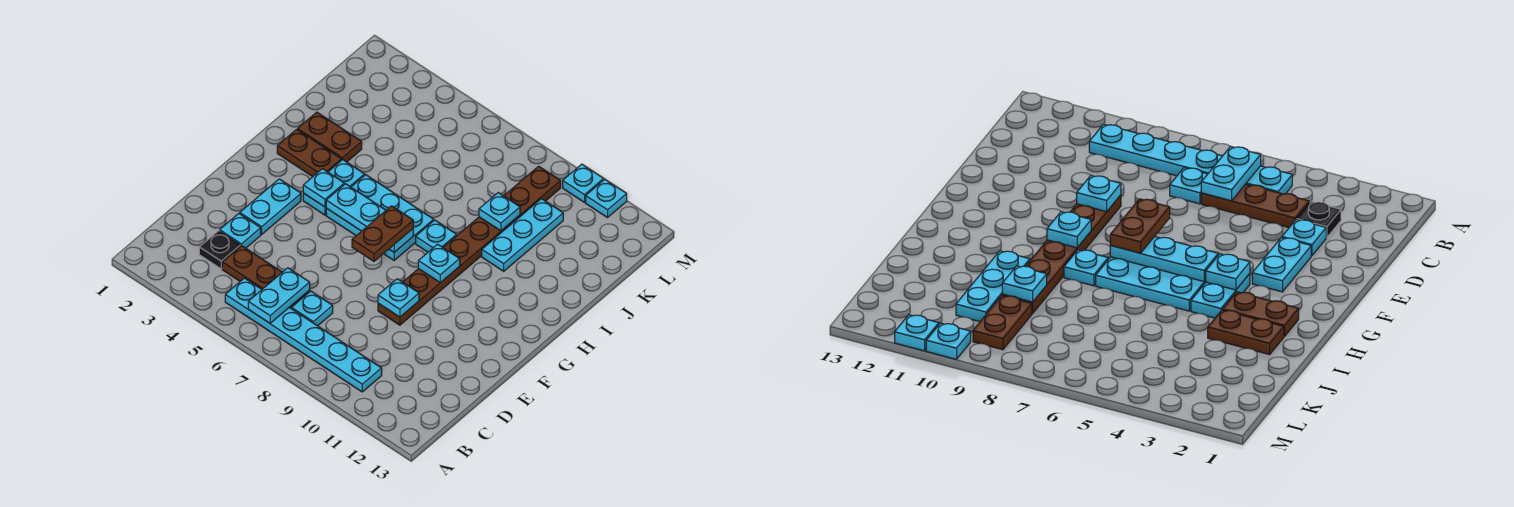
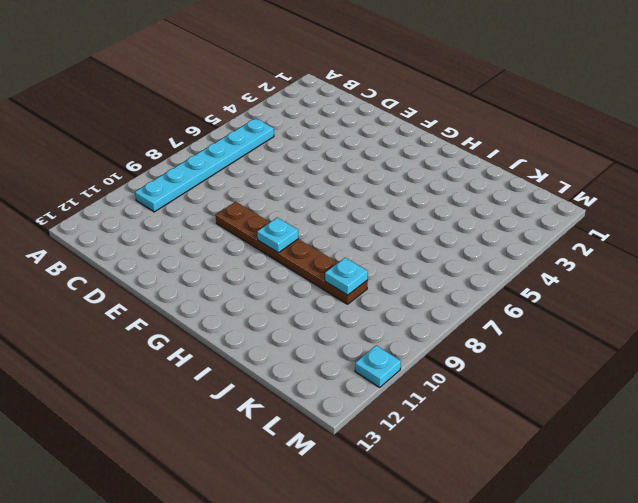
none -> black 1x1 plate [199,231,241,269]
none -> brown 1x3 plate [222,246,310,309]
none -> cyan 1x1 plate [292,291,333,326]

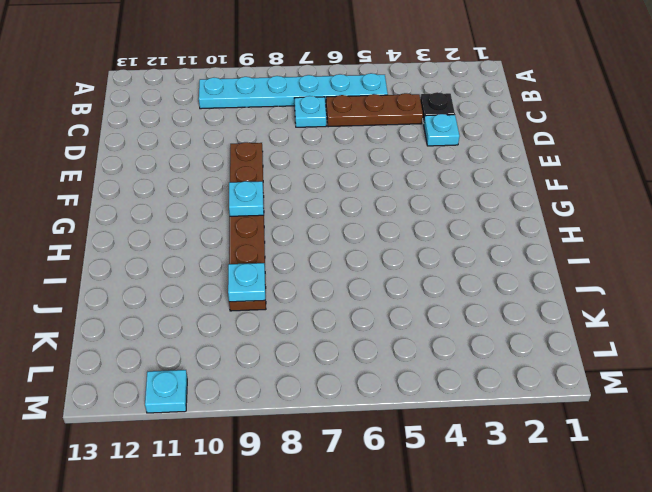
none -> cyan 1x2 plate [240,179,301,234]
none -> cyan 1x2 plate [303,160,365,215]
none -> cyan 2x3 plate [326,175,434,260]

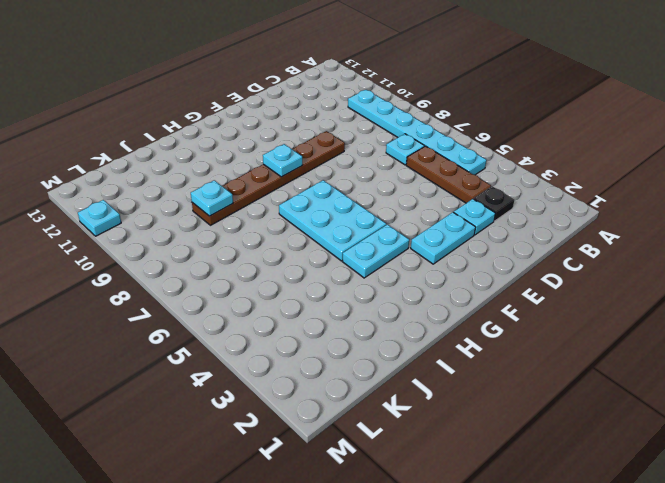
none -> brown 1x2 plate [277,129,342,177]
none -> cyan 1x1 plate [416,220,457,252]
none -> brown 1x2 plate [298,112,362,162]

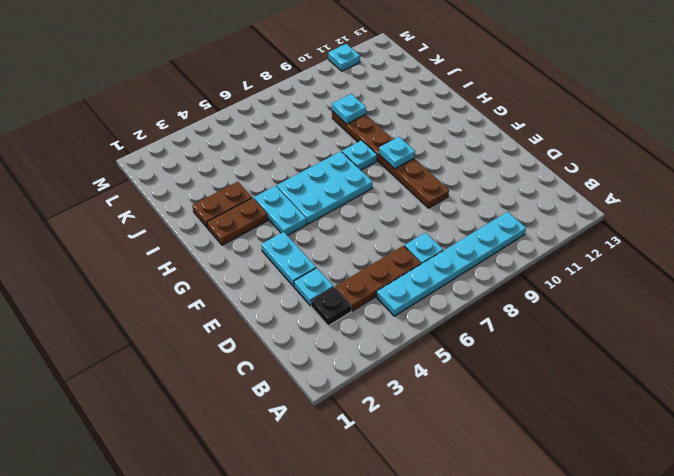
none -> cyan 1x3 plate [482,199,563,271]
none -> brown 1x2 plate [504,166,561,216]
none -> cyan 1x1 plate [563,164,604,202]

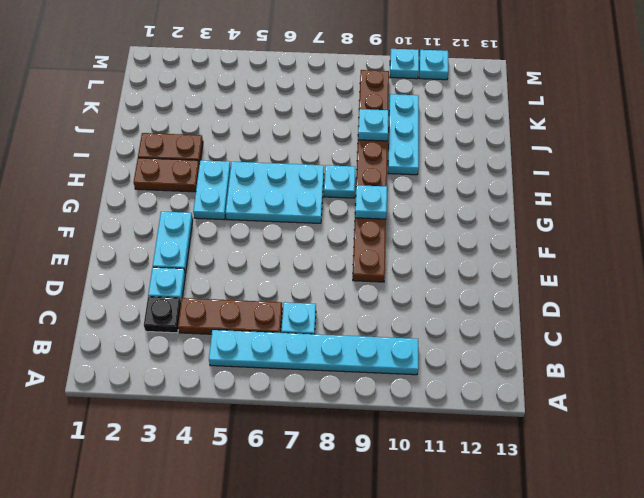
none -> cyan 1x2 plate [248,268,310,323]
none -> cyan 1x1 plate [378,279,419,317]
none -> cyan 1x1 plate [303,169,344,207]

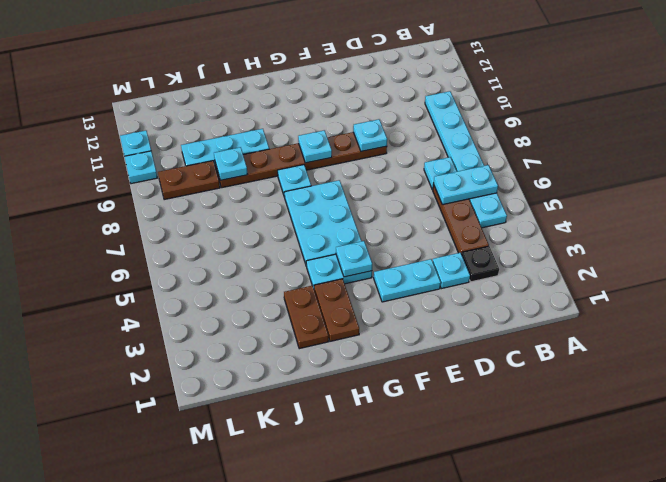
none -> cyan 1x3 plate [326,184,413,252]
none -> brown 1x2 plate [352,206,413,261]

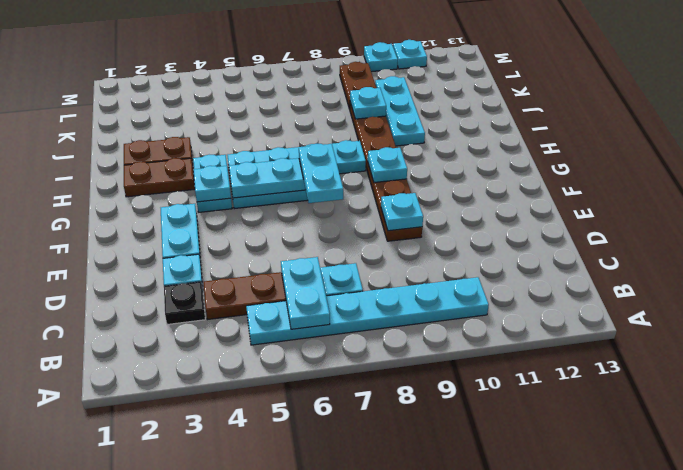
cyan 1x2 plate [299,144,343,203] -> brown 1x2 plate [352,206,413,261]

